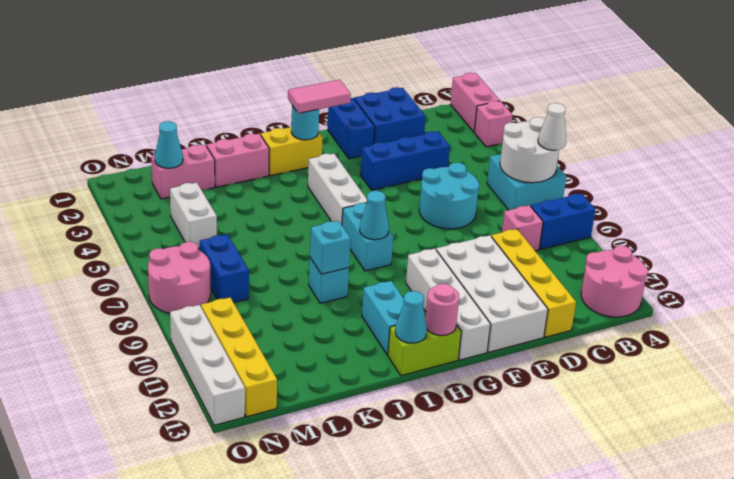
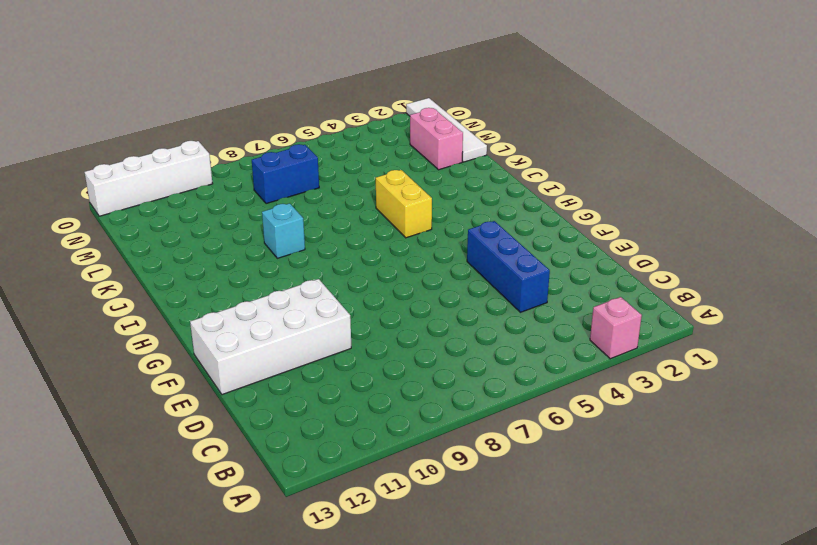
yellow 1x2 brick [376,170,432,238] -> yellow 1x2 brick moved to [261,127,323,176]
white 1x4 tile [406,98,487,162] -> none
none -> pink 1x2 brick [451,73,500,132]
none -> cyan 2x2 brick [487,154,567,210]
none -> blue 1x2 brick [531,193,595,249]
none -> pink 2x2 round brick [581,246,648,317]

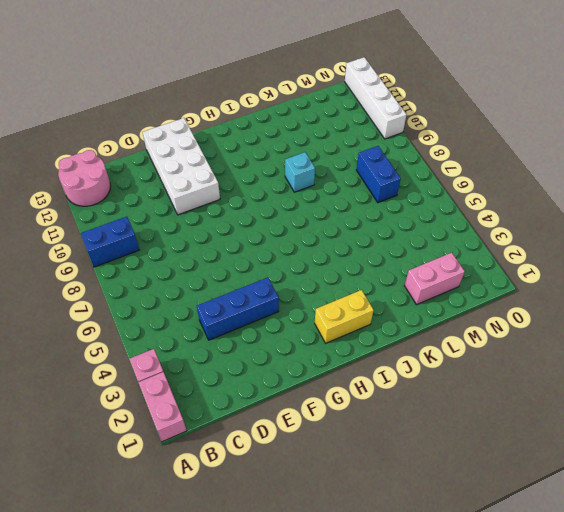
none -> cyan 2x2 brick [487,154,567,210]
none -> pink 1x1 brick [502,205,543,251]
none -> blue 2x2 brick [354,87,426,144]
none -> cyan 2x2 round brick [419,163,479,229]

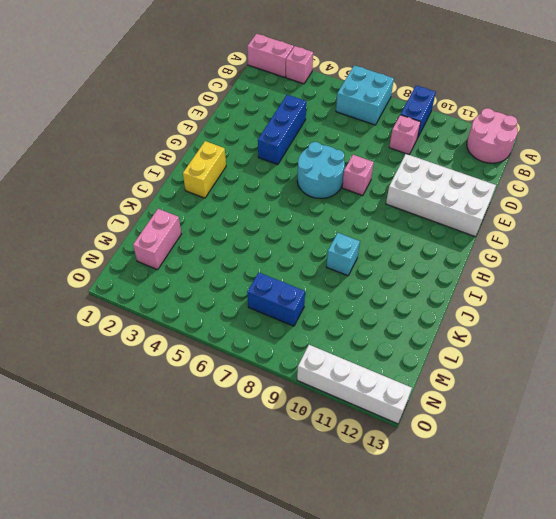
cyan 2x2 round brick [297,142,345,199] -> cyan 2x2 round brick moved to [419,163,479,229]
pink 1x1 brick [342,155,374,196] -> none
none -> blue 2x2 brick [354,87,426,144]
none -> yellow 1x4 brick [491,229,576,337]
none -> blue 1x2 brick [328,98,375,159]
none -> white 1x4 brick [406,249,491,360]

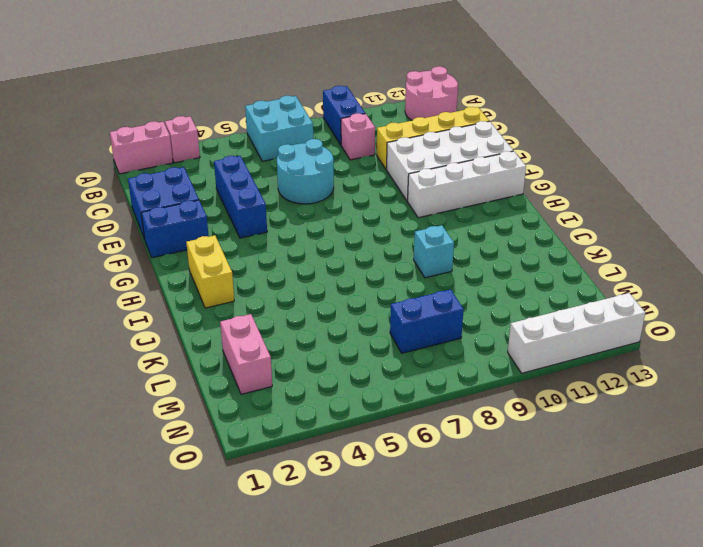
none -> white 1x3 brick [308,154,367,225]
none -> cyan 1x2 brick [342,203,393,271]
none -> lime 1x2 brick [388,318,461,376]
none -> cyan 1x2 brick [362,281,404,355]

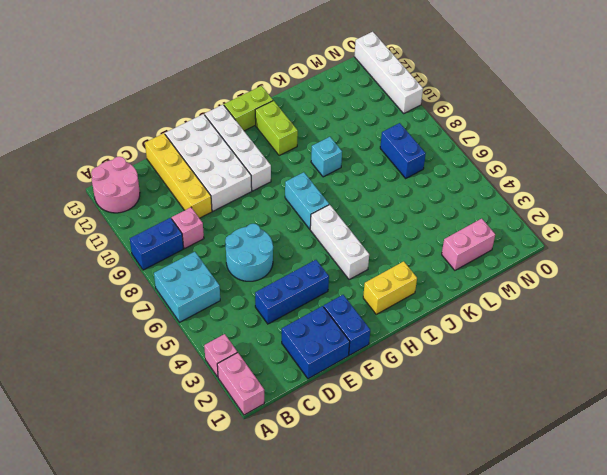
lime 1x2 brick [255,101,298,156] -> cyan 1x2 brick [362,281,404,355]
none -> pink 1x2 brick [207,134,269,187]
none -> white 1x2 brick [170,183,217,248]
none -> pink 2x2 round brick [148,242,211,313]
none -> yellow 1x4 brick [201,298,277,417]

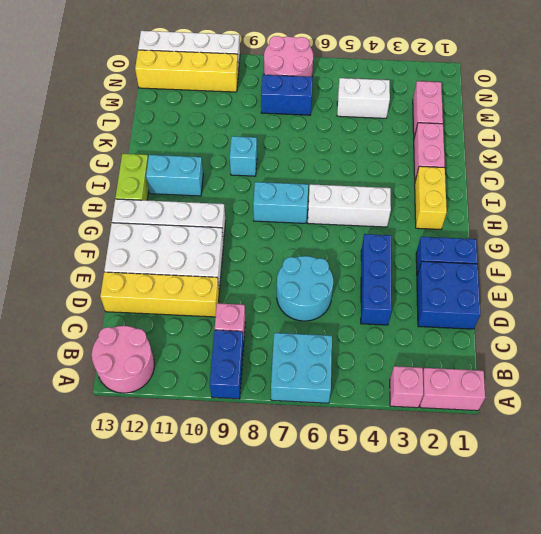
none -> white 2x2 round brick [500,117,559,183]
none -> cyan 1x1 round brick [291,105,319,140]
none -> cyan 1x1 cone [360,191,389,240]
none -> pink 1x1 round brick [426,284,459,335]

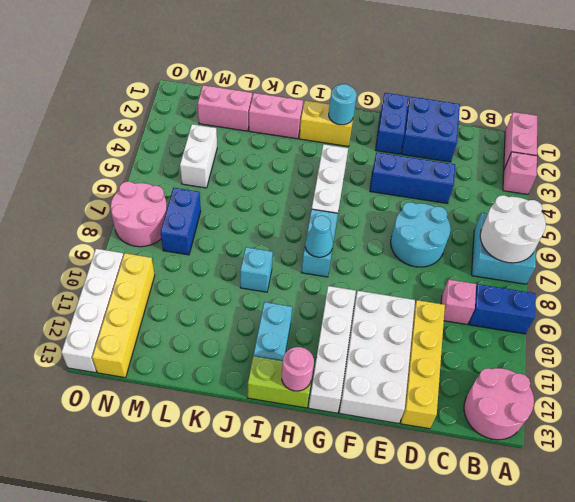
none -> cyan 1x1 cone [395,291,427,343]
none -> cyan 1x1 brick [310,221,351,274]
none -> cyan 1x1 cone [155,121,183,168]
none -> white 1x1 cone [538,103,566,150]

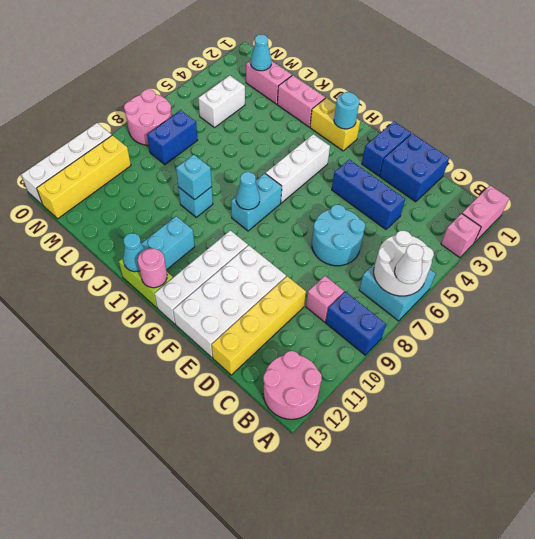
none -> pink 1x2 tile [288,80,351,113]

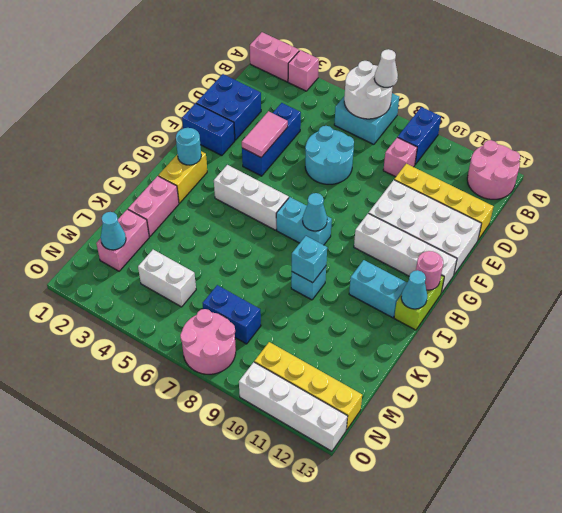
pink 1x2 tile [242,111,288,157] -> pink 1x2 tile moved to [288,80,351,113]

